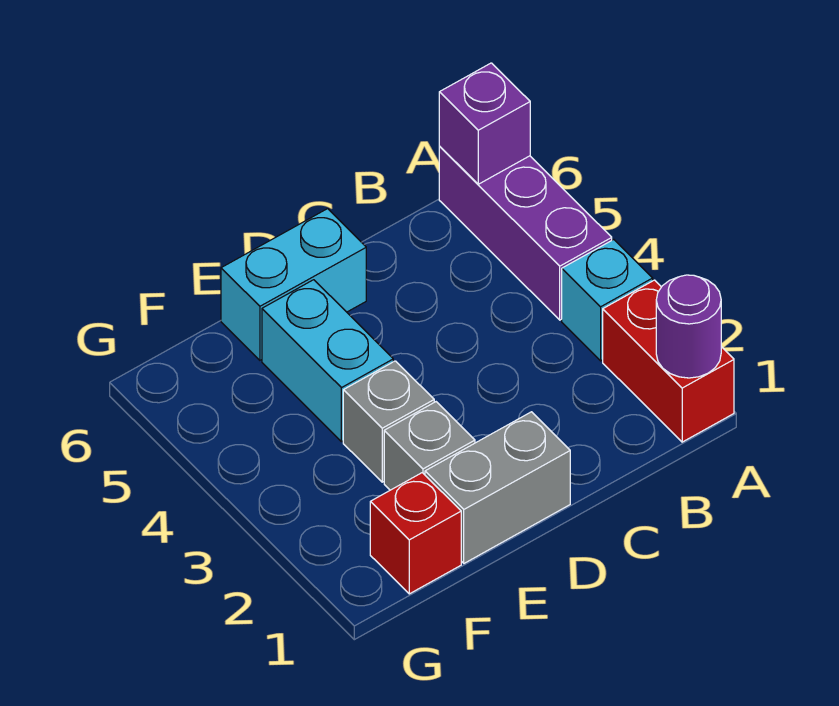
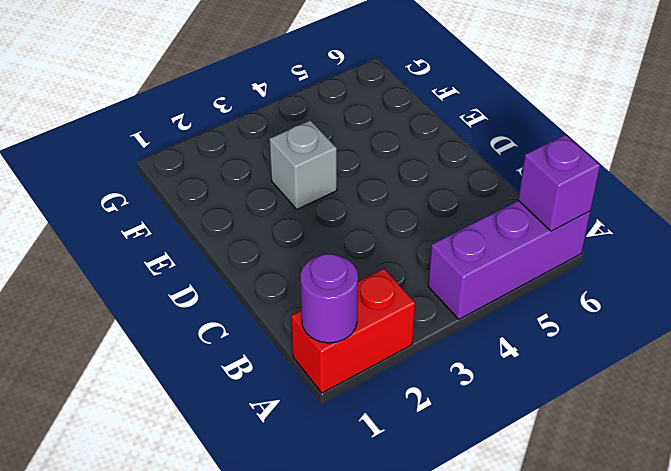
none -> cyan 1x1 brick [562,240,653,361]
none -> grey 1x2 brick [425,412,570,563]

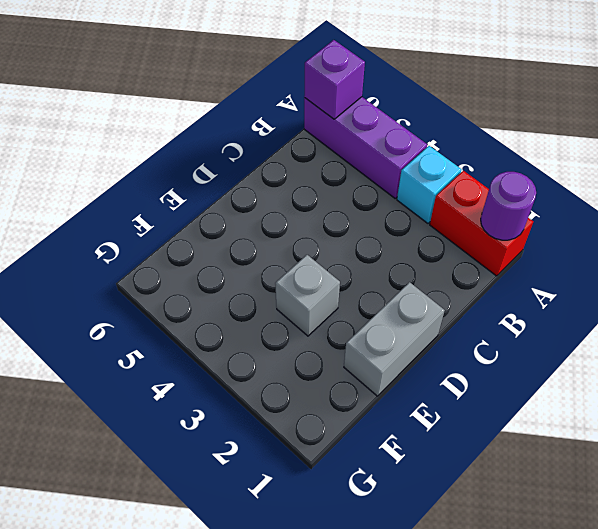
none -> cyan 1x2 brick [221,209,366,360]
none -> grey 1x1 brick [384,402,475,490]

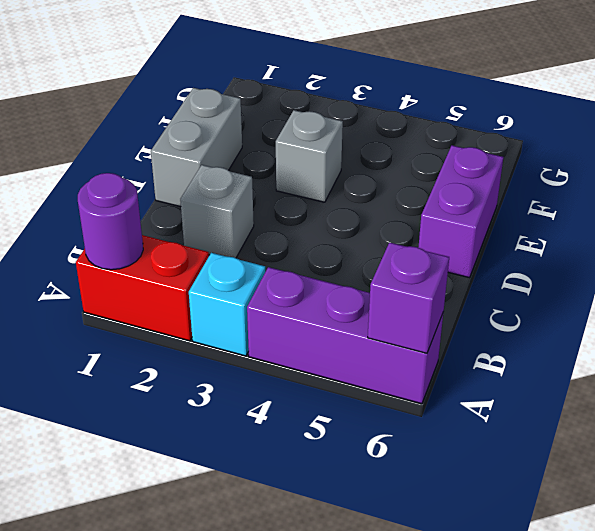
grey 1x1 brick [180,165,254,258] -> grey 1x1 brick moved to [384,402,475,490]
purple 1x2 brick [418,145,503,278] -> cyan 1x2 brick [221,209,366,360]
none -> cyan 1x2 brick [262,280,393,442]
none -> red 1x1 brick [370,473,461,594]

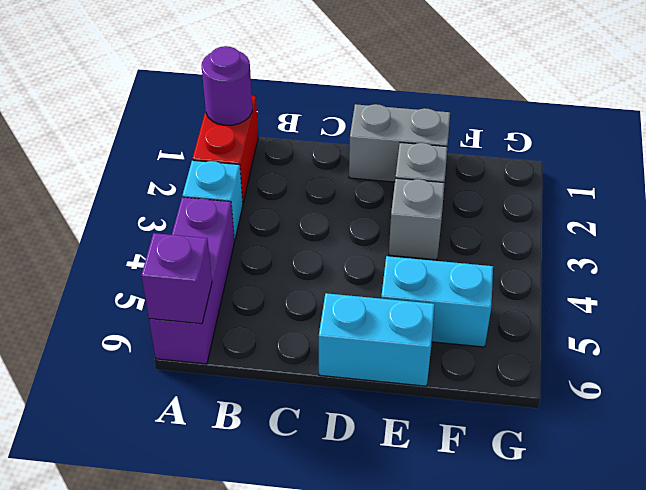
cyan 1x2 brick [381,256,493,347] -> cyan 1x2 brick turned to [262,280,393,442]
none -> red 1x1 brick [370,473,461,594]

